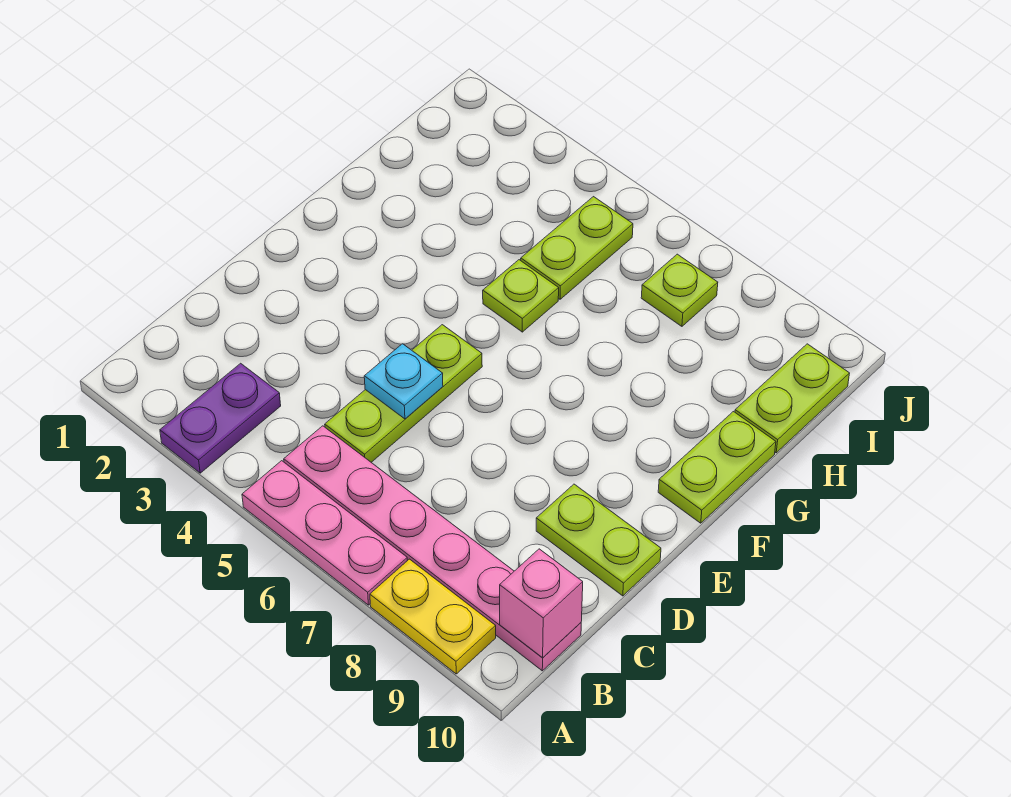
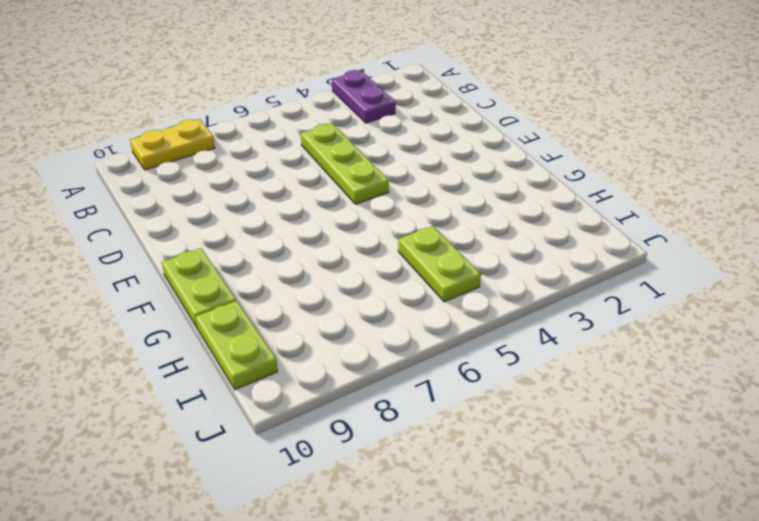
none -> pink 1x3 plate [242,461,407,605]
none -> pink 1x6 plate [284,426,581,671]
none -> lime 1x2 plate [536,484,661,596]

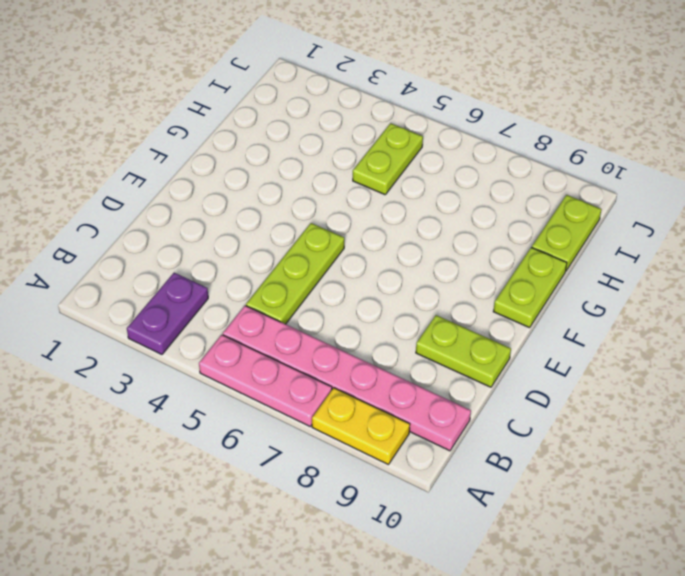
none -> lime 1x1 plate [483,260,559,332]
none -> lime 1x1 plate [641,254,718,326]
none -> pink 1x1 brick [500,549,583,658]

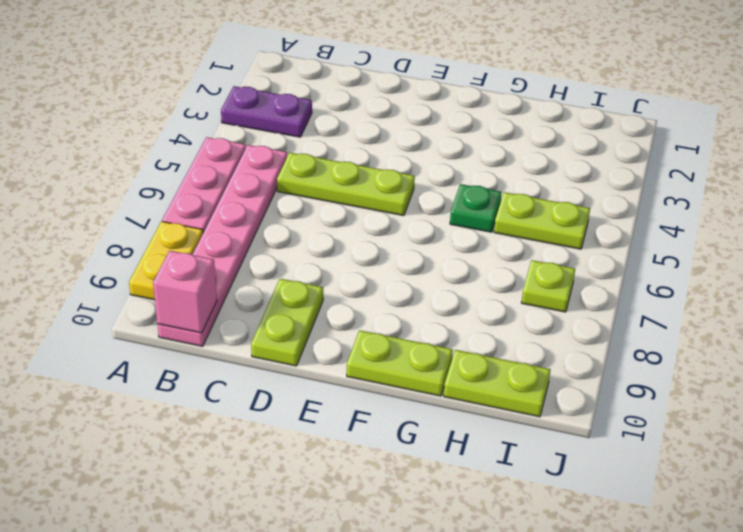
green 1x1 plate [450,184,502,232] -> lime 1x1 plate [483,260,559,332]
none -> cyan 1x1 plate [364,344,443,419]

